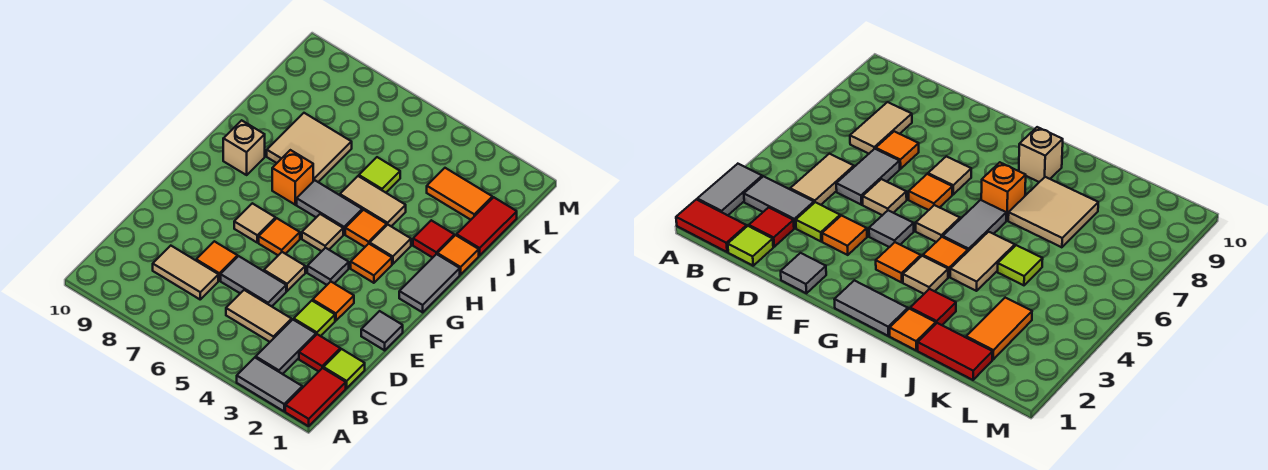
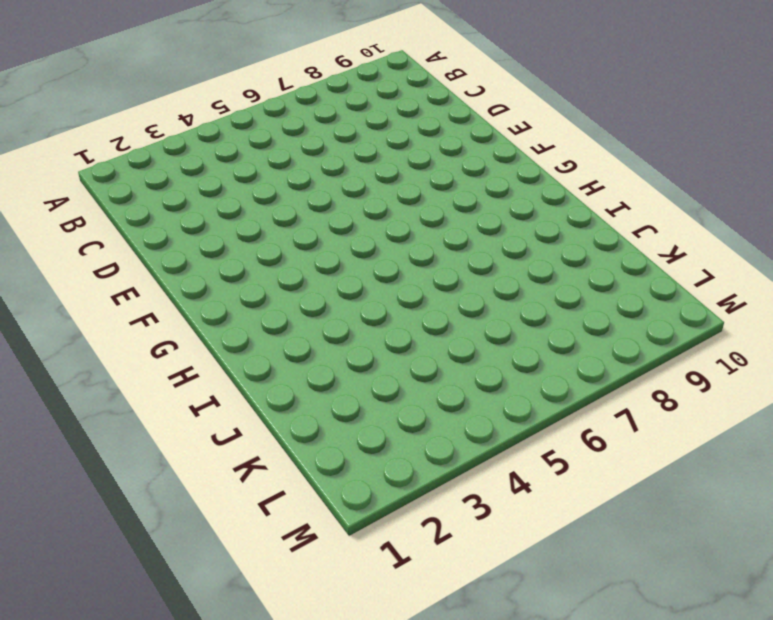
none -> red 1x2 tile [285,368,346,426]
none -> grey 1x2 tile [237,358,302,411]
none -> grey 1x2 tile [256,320,316,374]
none -> lime 1x1 tile [323,349,365,388]

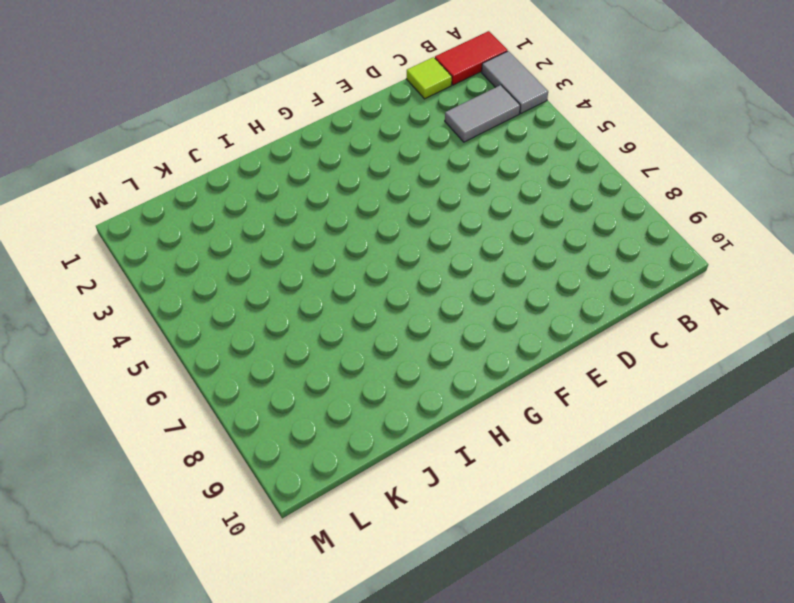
none -> red 1x1 tile [299,334,340,372]
none -> tan 1x2 tile [226,290,292,342]
none -> tan 1x2 tile [153,246,218,299]
none -> lime 1x1 tile [294,301,335,336]

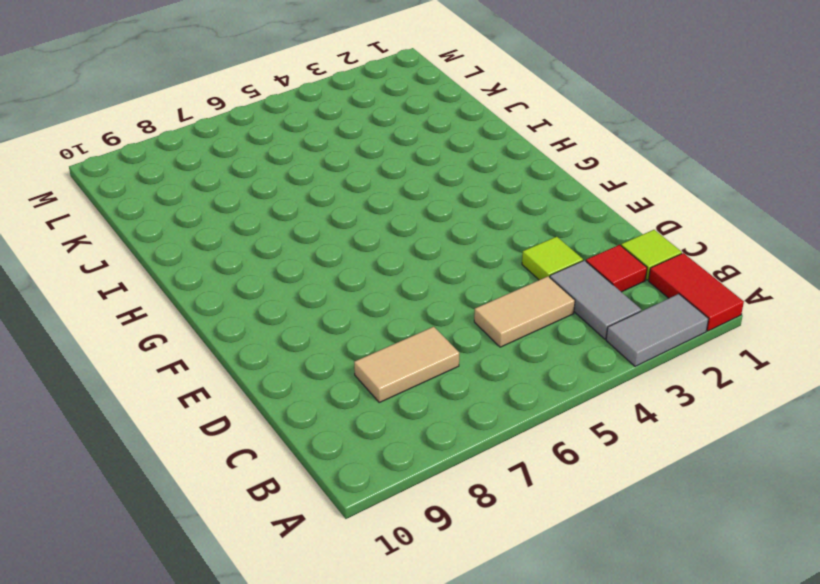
none -> grey 1x2 tile [221,256,286,306]
none -> orange 1x1 tile [196,241,237,280]
none -> grey 1x1 tile [361,311,403,350]
none -> orange 1x1 tile [313,282,354,321]

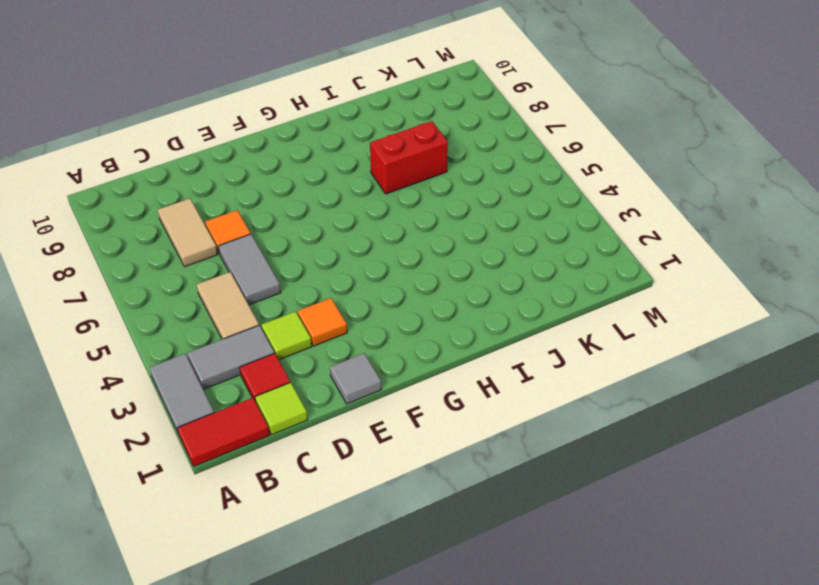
red 1x2 brick [370,121,448,194] -> tan 2x2 tile [267,113,352,182]
none -> tan 1x1 tile [264,252,305,291]
none -> grey 1x1 tile [307,248,349,285]
none -> orange 1x1 tile [259,218,300,255]
none -> tan 1x1 tile [234,203,275,242]

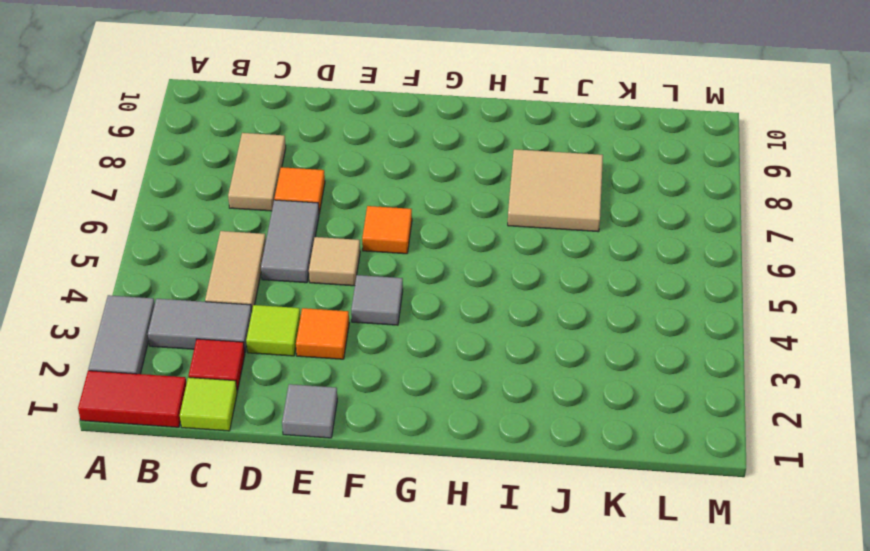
none -> tan 1x1 tile [234,203,275,242]
none -> grey 1x2 tile [399,254,460,312]
none -> orange 1x1 tile [351,244,392,283]
none -> tan 1x1 tile [302,214,343,251]

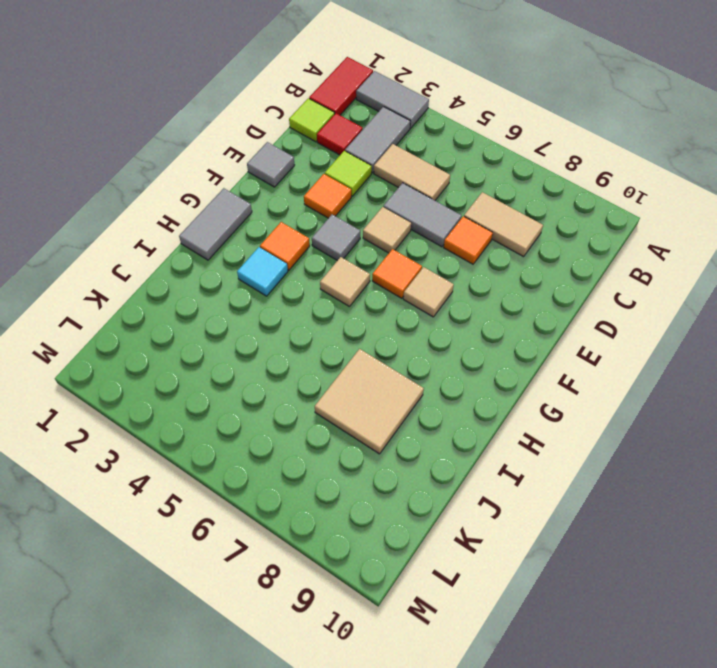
cyan 1x1 tile [237,247,288,296] -> tan 1x1 tile [370,225,411,264]
none -> orange 1x1 tile [345,210,387,247]
none -> grey 1x2 tile [297,180,362,234]
none -> orange 1x1 brick [272,150,313,205]
none -> tan 1x1 brick [223,120,265,175]

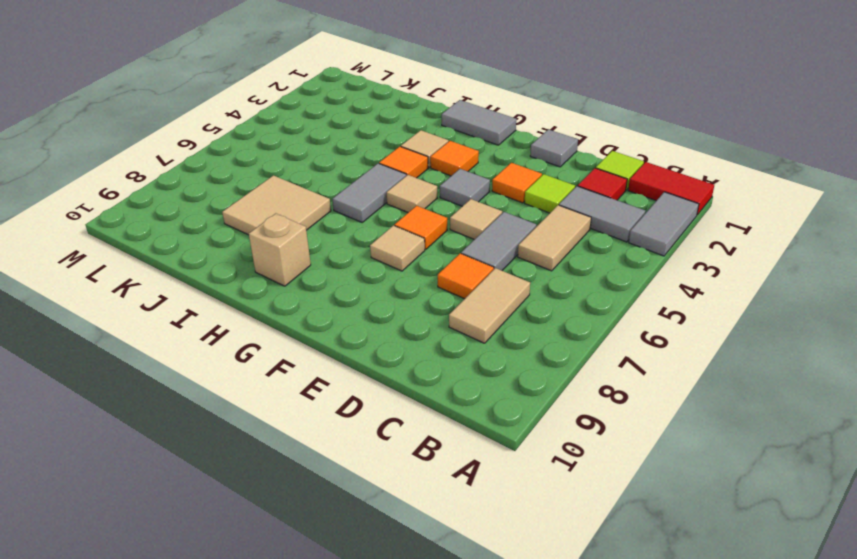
none -> orange 1x1 brick [272,150,313,205]
none -> orange 1x1 tile [438,235,479,274]
none -> red 1x1 tile [413,220,454,258]
none -> tan 1x2 tile [340,176,406,226]

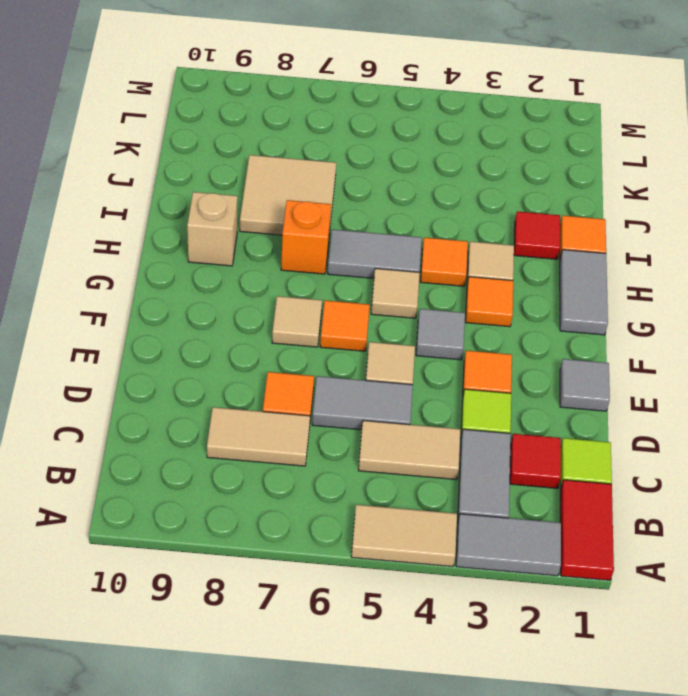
tan 1x2 tile [351,505,457,567] -> tan 1x2 tile moved to [340,176,406,226]
none -> red 1x2 tile [457,197,517,255]
none -> lime 1x1 tile [359,157,400,193]
none -> orange 1x2 tile [427,168,492,220]

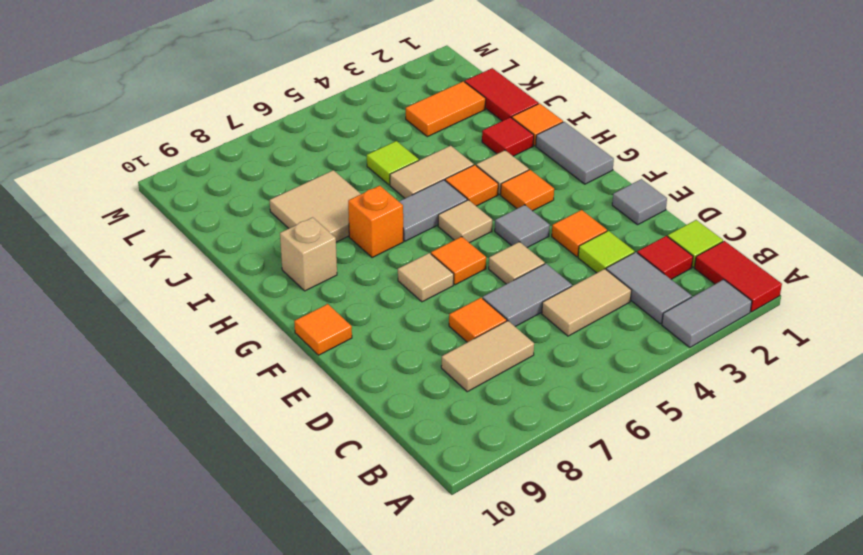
orange 1x1 tile [294,304,352,355] -> none

